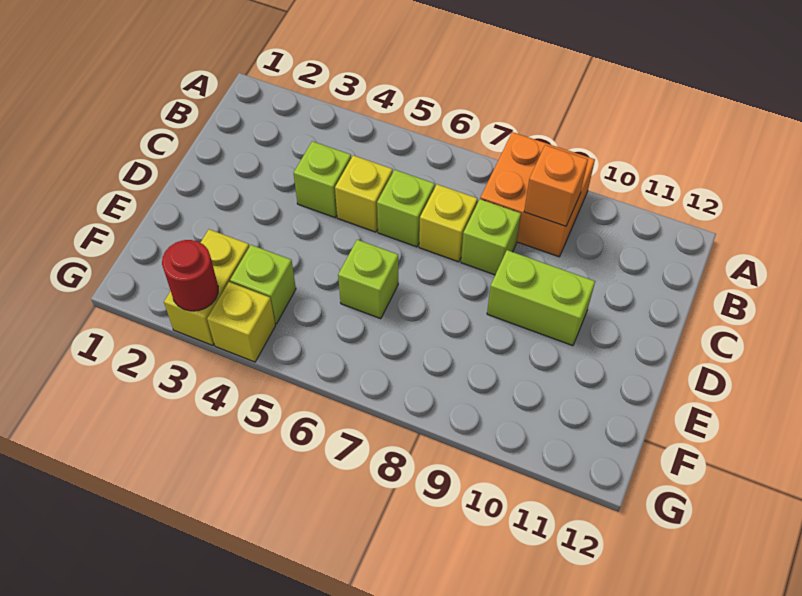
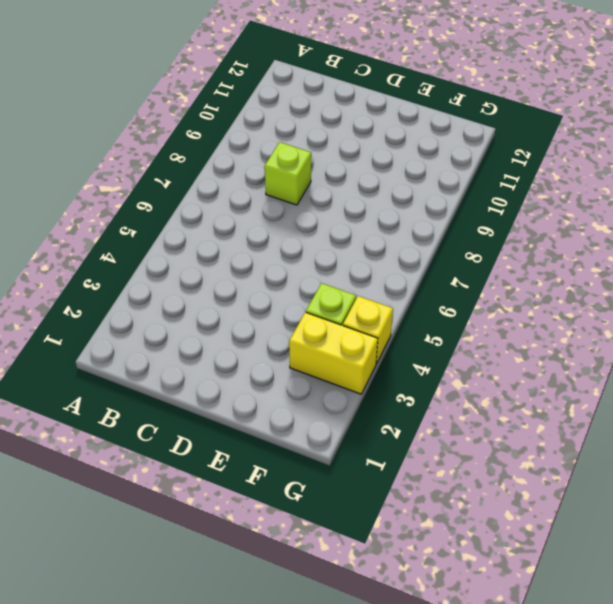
none -> orange 2x2 brick [480,132,595,257]
none -> lime 1x1 brick [294,141,351,218]
none -> yellow 1x1 brick [335,155,393,232]

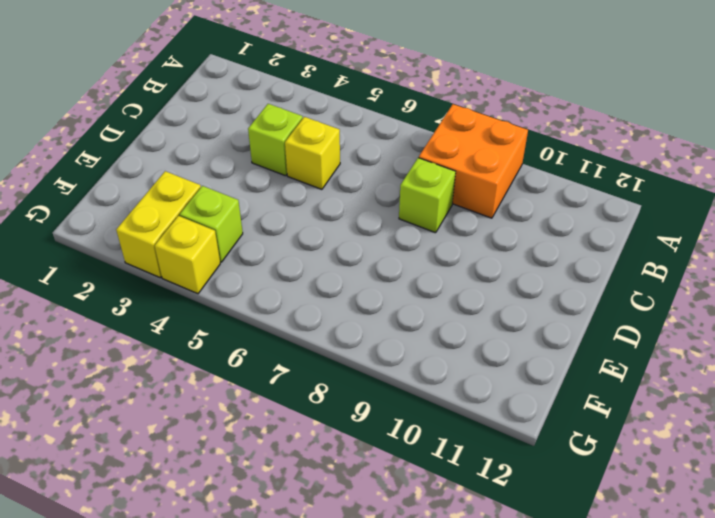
none -> lime 1x1 brick [377,170,435,247]
none -> yellow 1x1 brick [419,184,477,262]
none -> lime 1x2 brick [487,250,595,346]

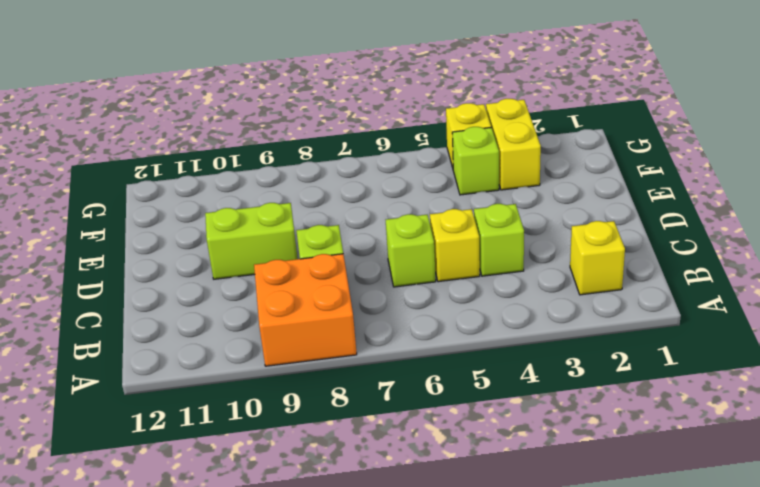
yellow 1x1 brick [570,221,625,295] -> yellow 1x1 brick moved to [419,184,477,262]
none -> lime 1x1 brick [338,240,398,319]
none -> orange 1x1 brick [524,145,588,226]
none -> red 1x1 round brick [162,240,218,311]

